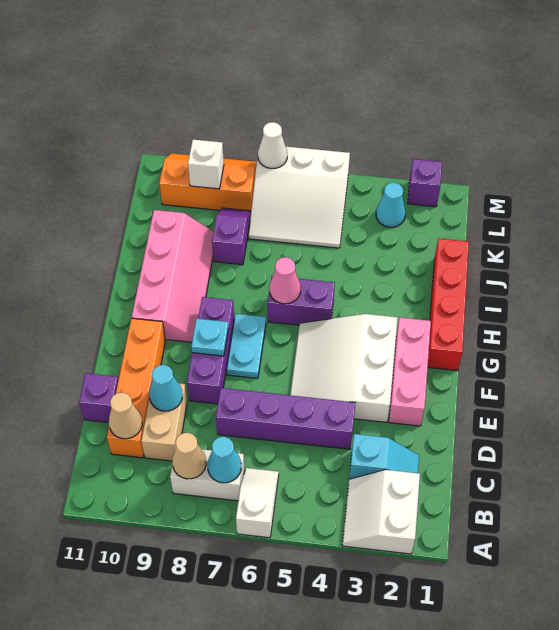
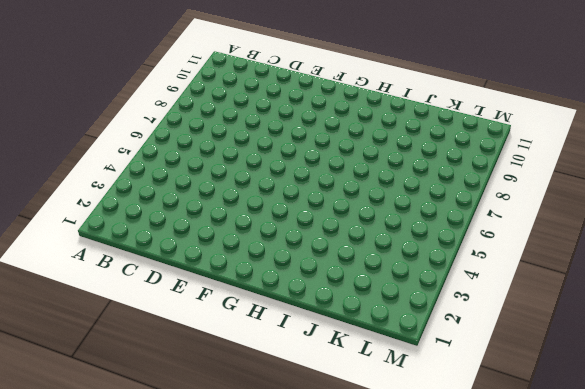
none -> white 2x2 slope [342,470,420,554]
none -> white 1x2 slope [236,468,279,538]
none -> white 1x2 brick [170,447,245,501]

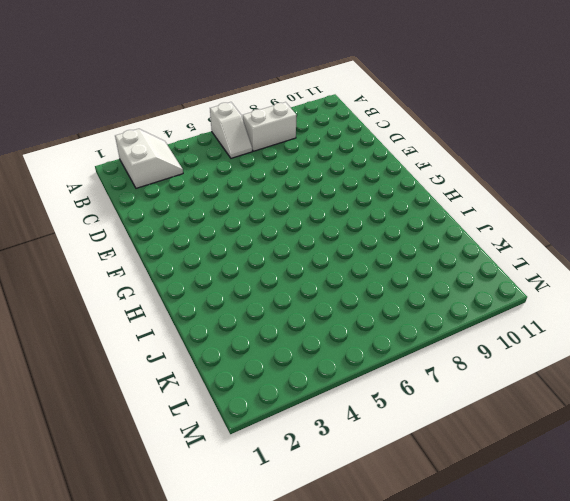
none -> cyan 1x2 slope [349,434,419,479]
none -> tan 1x2 brick [141,383,187,461]
none -> orange 1x4 brick [107,318,165,458]

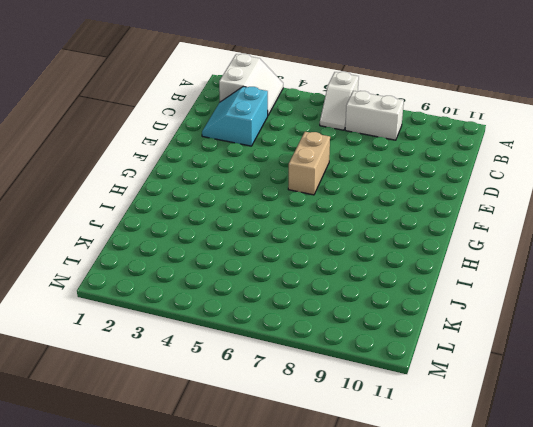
cyan 2x2 slope [202,86,268,146] -> cyan 1x2 slope [349,434,419,479]
tan 1x2 brick [288,132,330,195] -> tan 1x2 brick moved to [141,383,187,461]
none -> orange 1x4 brick [107,318,165,458]
none -> purple 1x4 brick [216,388,355,449]
none -> purple 1x1 brick [79,373,118,423]

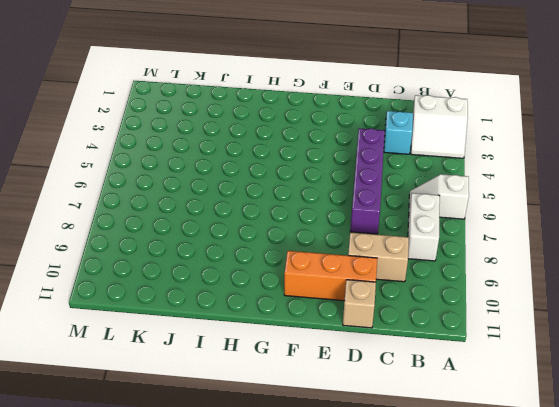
orange 1x3 brick [284,251,377,301] -> orange 1x4 brick [107,318,165,458]
tan 1x1 brick [343,280,376,328] -> purple 1x1 brick [79,373,118,423]
none -> pink 1x3 brick [389,318,431,426]
none -> white 3x3 slope [290,314,398,422]
none -> purple 1x3 brick [187,297,234,404]

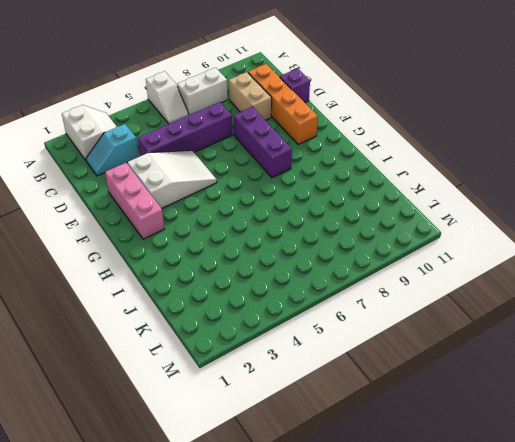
white 2x3 slope [127,150,217,208] -> white 3x3 slope [290,314,398,422]
none -> cyan 1x2 plate [227,314,266,378]
none -> red 1x4 brick [428,238,469,371]
none -> pink 2x4 slope [132,210,214,342]

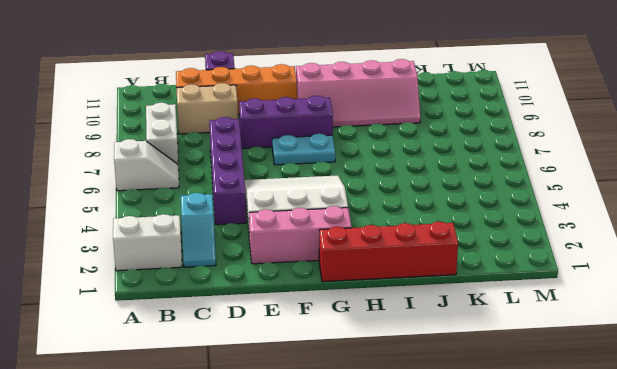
none -> purple 1x2 brick [268,276,335,325]
none -> purple 1x2 slope [212,208,251,265]
none -> white 3x3 slope [249,147,350,248]

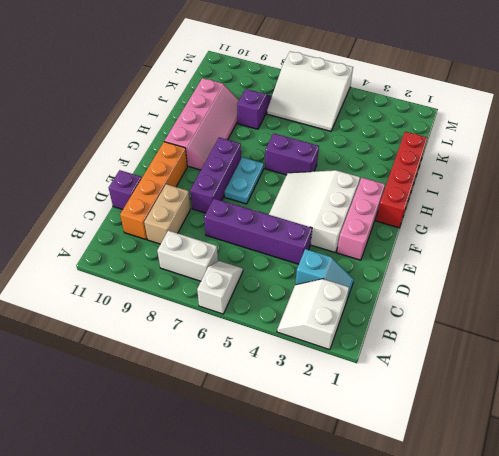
none -> cyan 1x1 cone [376,183,406,227]
none -> orange 2x3 slope [159,153,257,211]
none -> purple 1x1 brick [408,159,442,207]

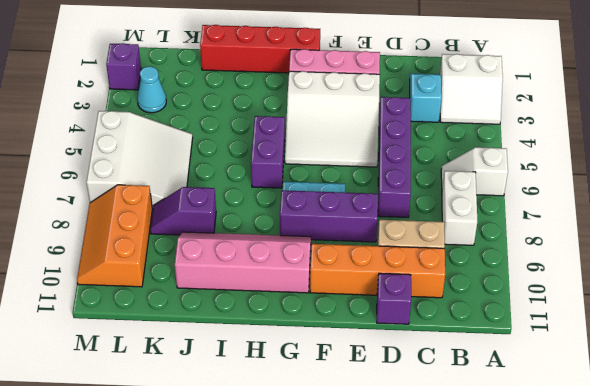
none -> cyan 1x1 cone [208,437,241,483]
none -> tan 1x1 cone [172,433,206,479]
none -> tan 1x1 cone [109,392,142,439]

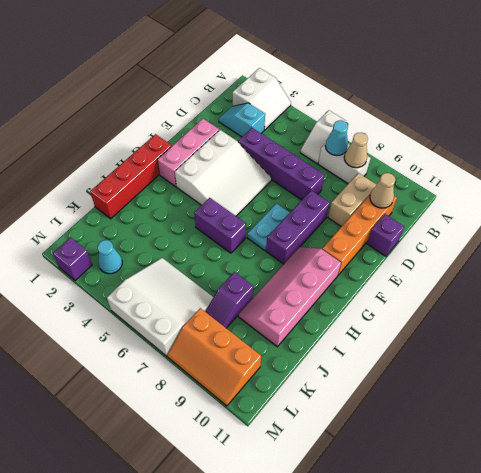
none -> cyan 1x1 cone [149,365,182,411]
none -> cyan 1x1 plate [191,319,228,356]
none -> pink 1x1 cone [269,257,301,304]

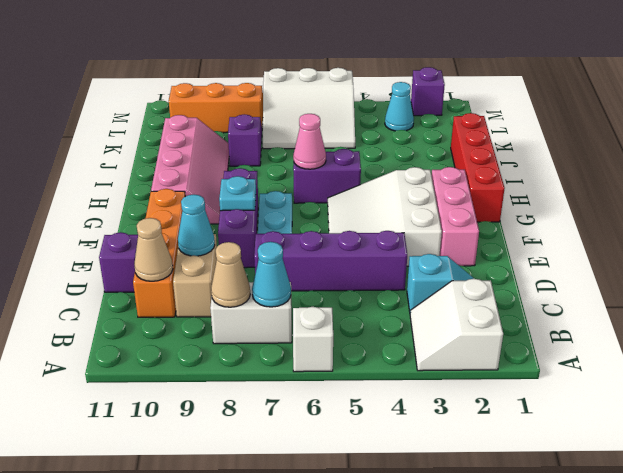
none -> white 1x1 brick [188,140,224,189]
none -> white 1x1 cone [258,122,287,168]

